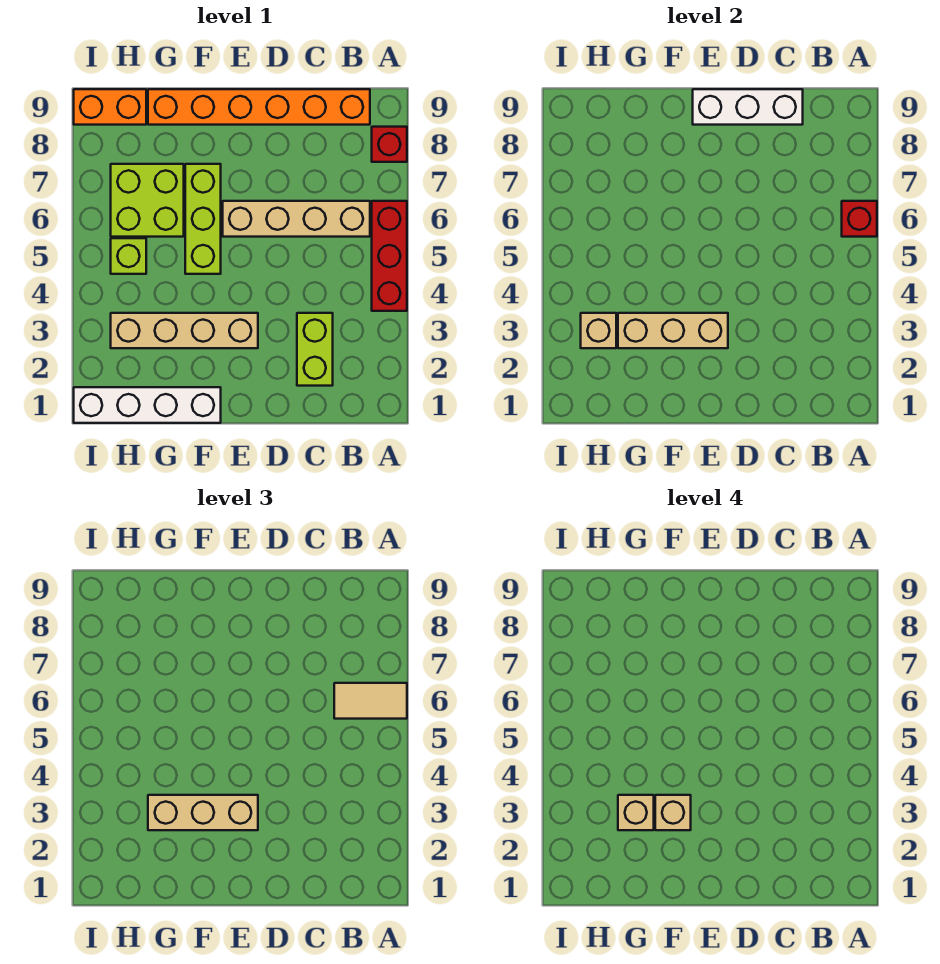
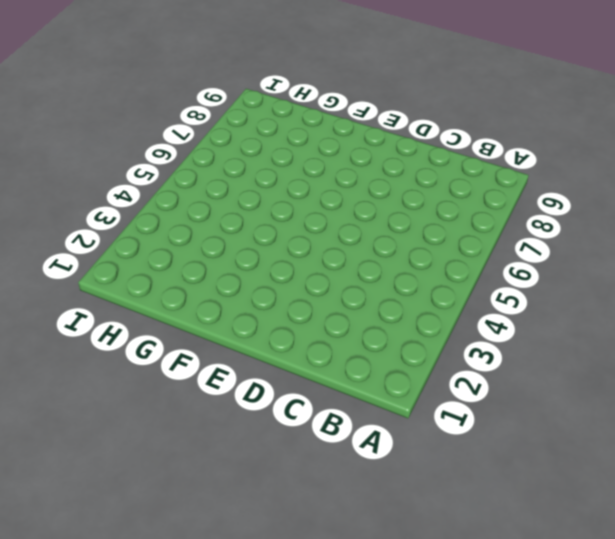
none -> red 1x3 brick [372,201,407,311]
none -> red 1x1 brick [372,127,407,162]
none -> tan 1x4 brick [223,201,370,237]

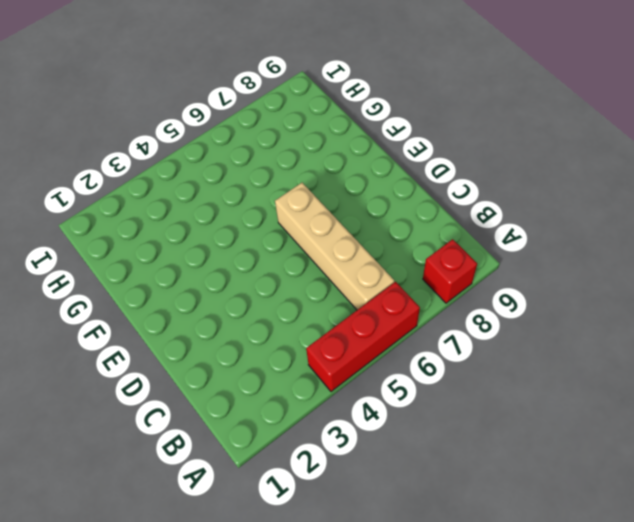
none -> orange 1x6 brick [148,89,370,125]
none -> lime 1x2 brick [297,313,333,386]
none -> tan 1x4 brick [111,313,258,348]

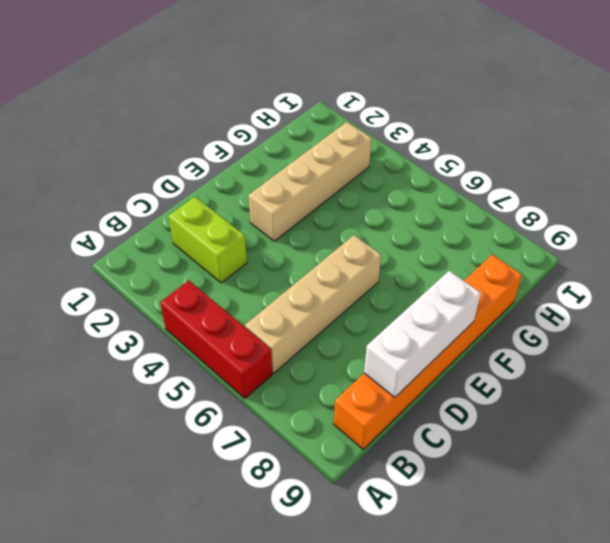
none -> red 1x1 brick [372,127,407,162]
none -> white 1x4 brick [74,387,221,423]
none -> lime 1x3 brick [185,164,221,274]

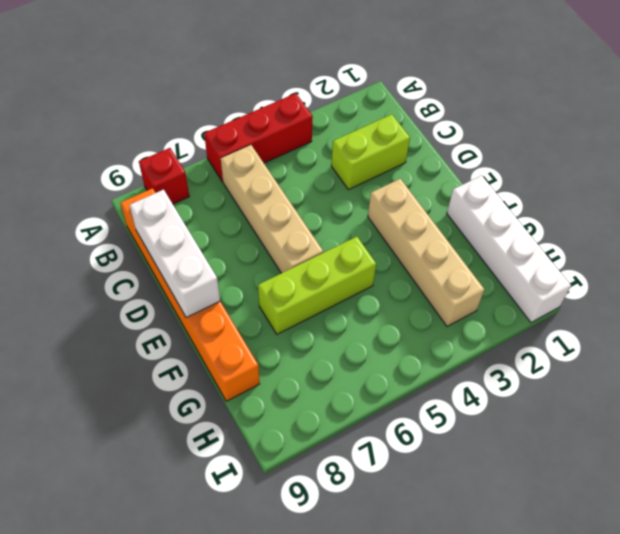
none -> lime 2x2 brick [111,164,184,237]
none -> lime 1x1 brick [111,238,146,274]
none -> orange 1x2 brick [74,89,146,125]

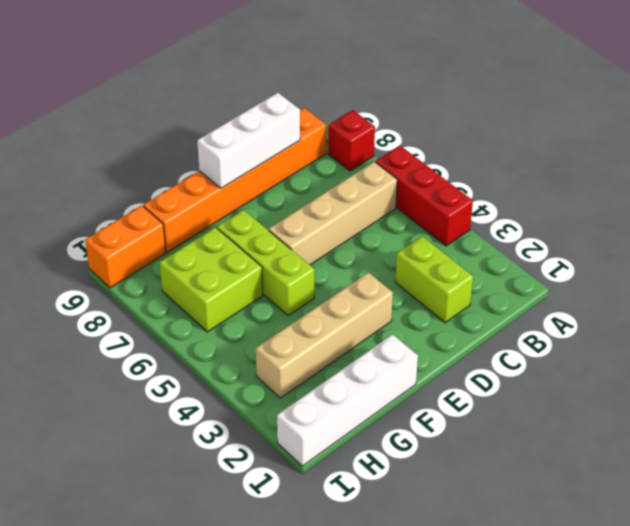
none -> lime 1x1 brick [111,238,146,274]
none -> red 1x1 brick [842,201,877,237]
none -> tan 1x3 brick [618,313,728,348]

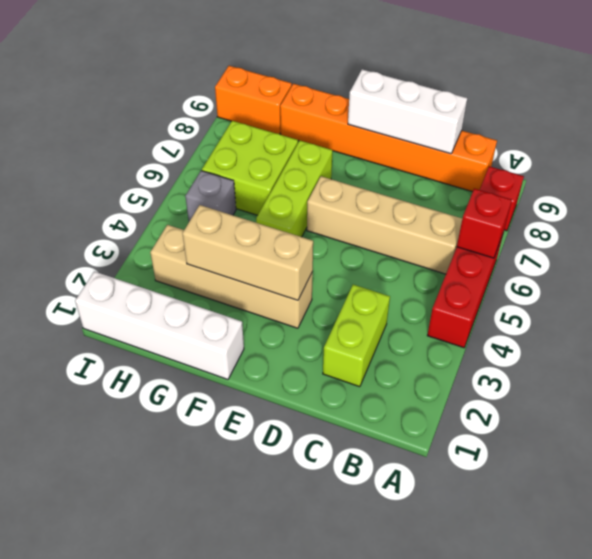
grey 1x1 brick [185,171,236,221] -> lime 1x1 brick [111,238,146,274]
none -> tan 1x1 brick [581,313,616,348]
none -> tan 1x2 tile [334,683,407,719]
none -> tan 1x3 brick [148,795,258,830]

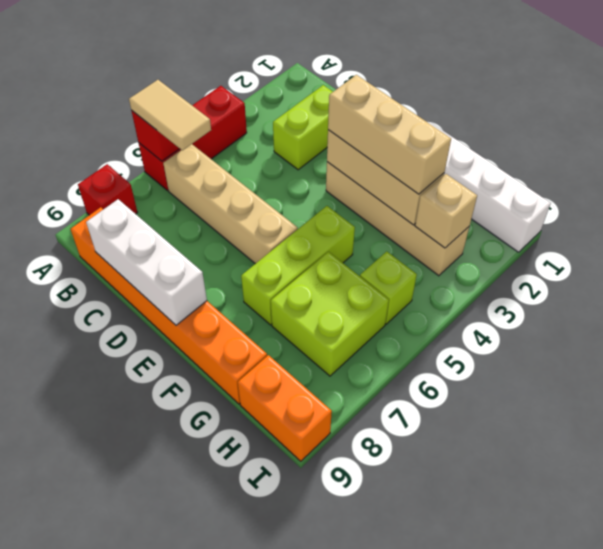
none -> tan 1x1 brick [655,795,691,830]
none -> tan 1x1 brick [618,795,654,830]

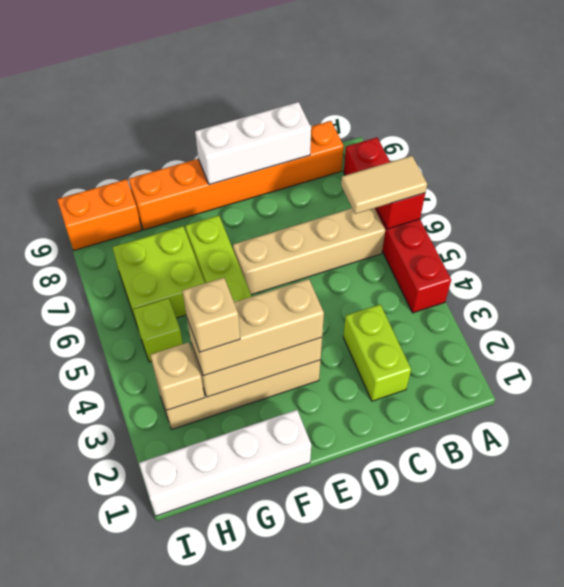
none -> tan 1x1 brick [655,795,691,830]

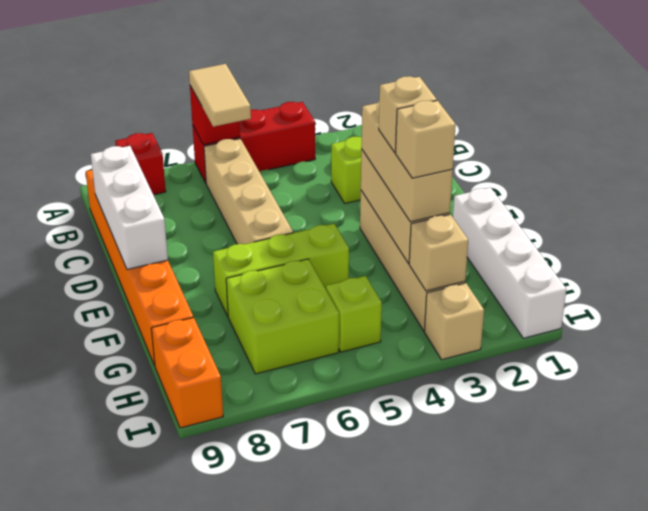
tan 1x1 brick [425,283,484,360] -> none

